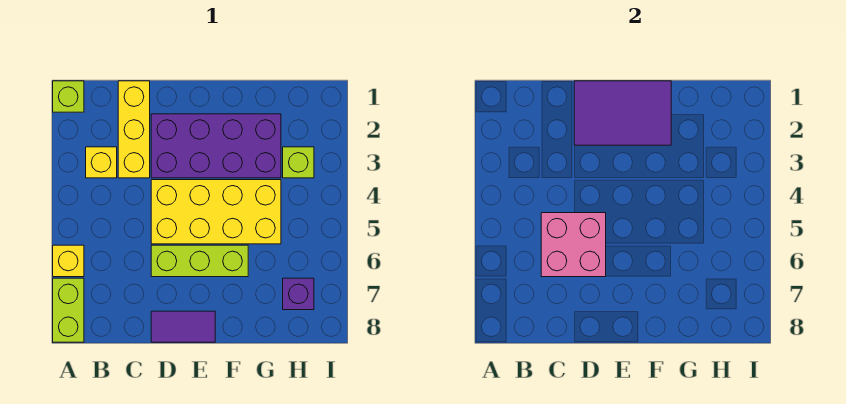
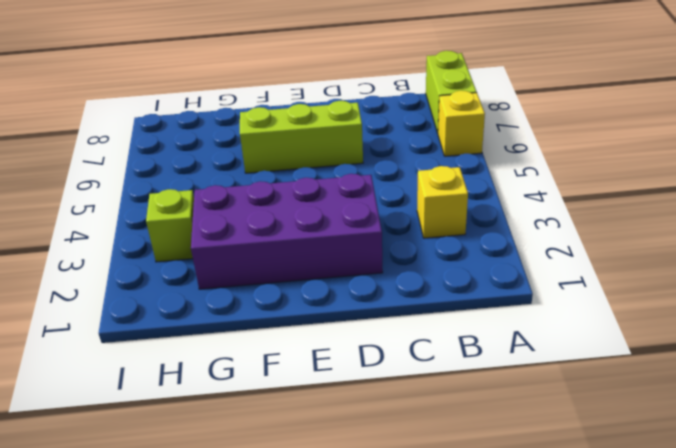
none -> lime 1x1 brick [53,81,84,112]
none -> yellow 1x3 brick [118,81,150,178]
none -> yellow 2x4 brick [151,180,281,244]

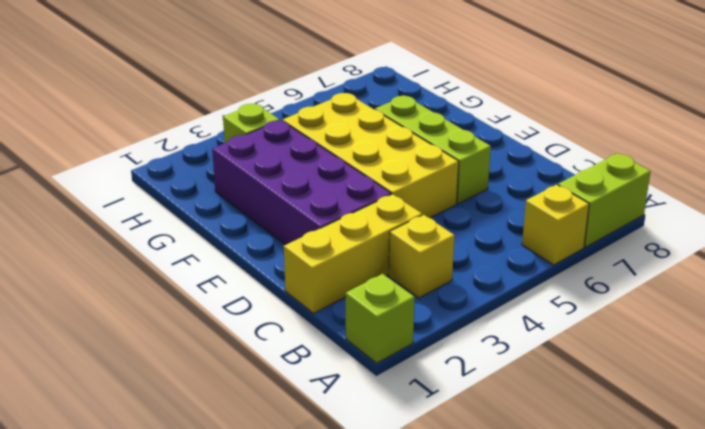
none -> purple 1x2 tile [151,311,215,342]
none -> purple 1x1 brick [283,278,314,310]
none -> pink 2x2 brick [541,213,606,277]

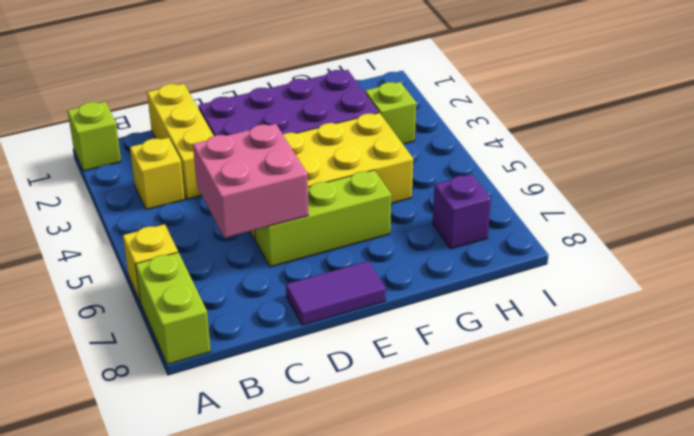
none -> purple 2x3 tile [574,81,671,145]

